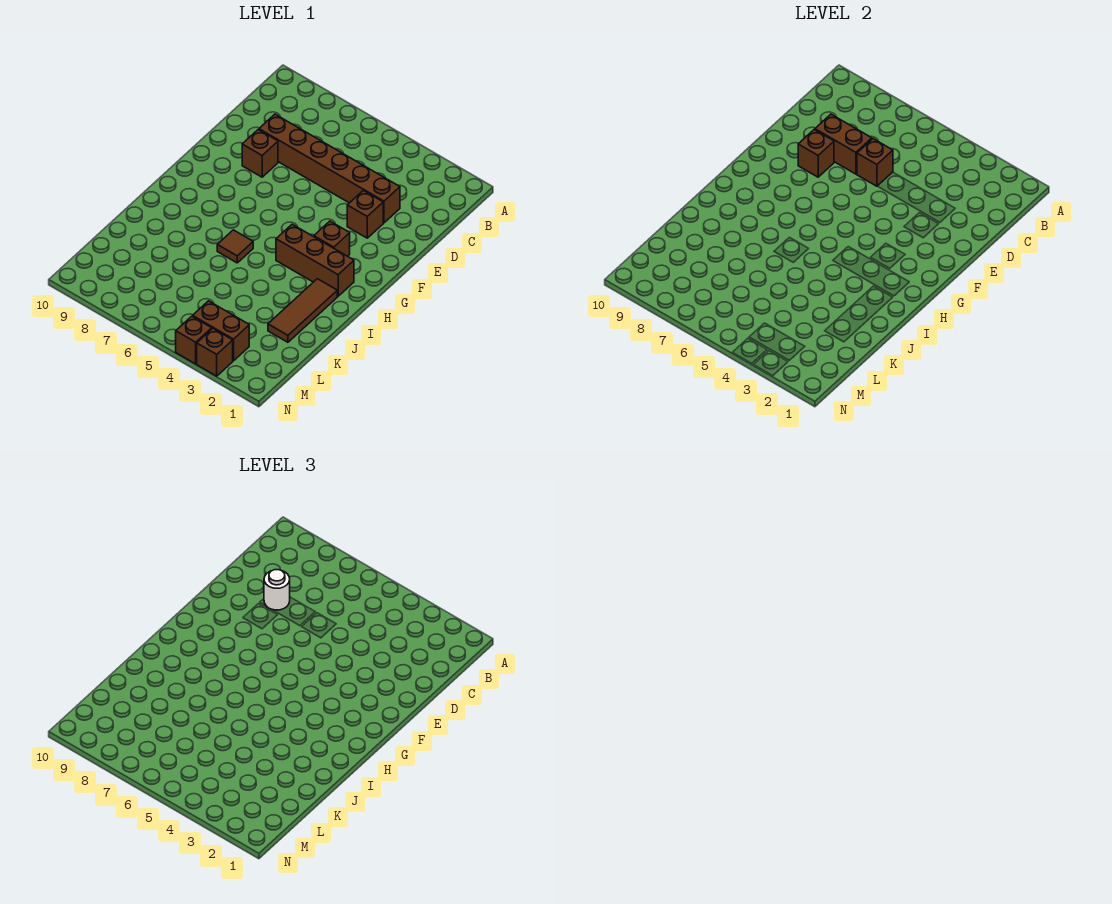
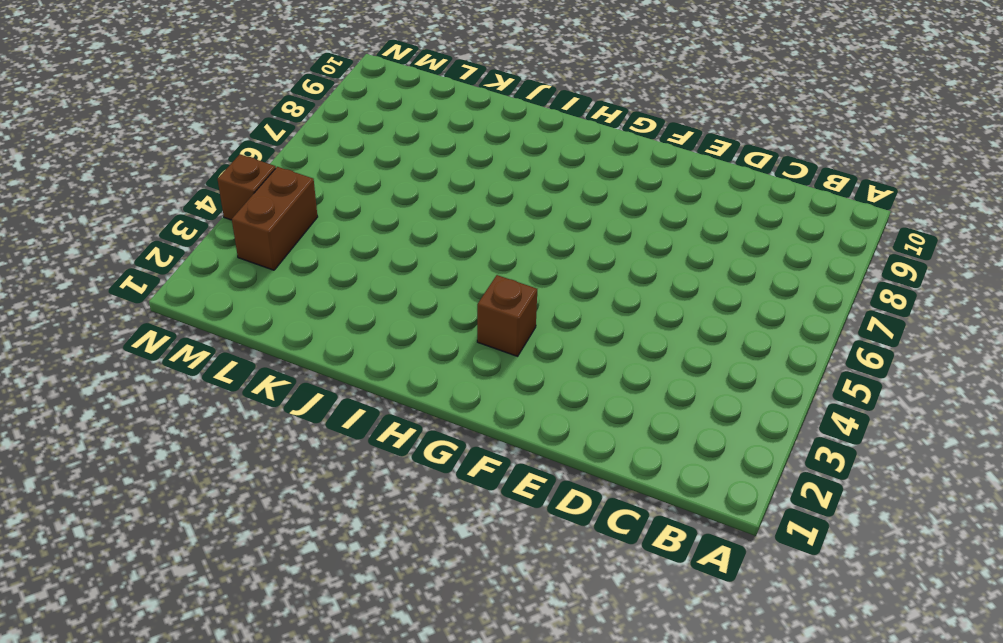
none -> brown 1x6 brick [259,114,400,223]
none -> brown 1x1 brick [347,191,383,238]
none -> brown 1x1 brick [242,130,278,177]

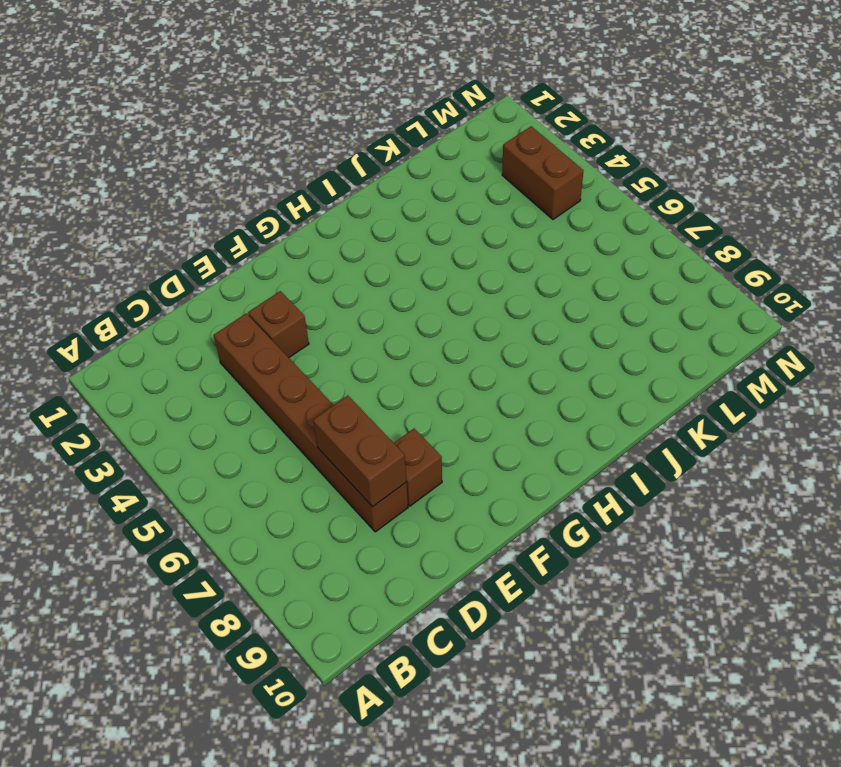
none -> brown 1x1 brick [314,221,350,256]
none -> brown 1x3 brick [276,224,354,296]
none -> brown 1x3 tile [268,279,337,342]

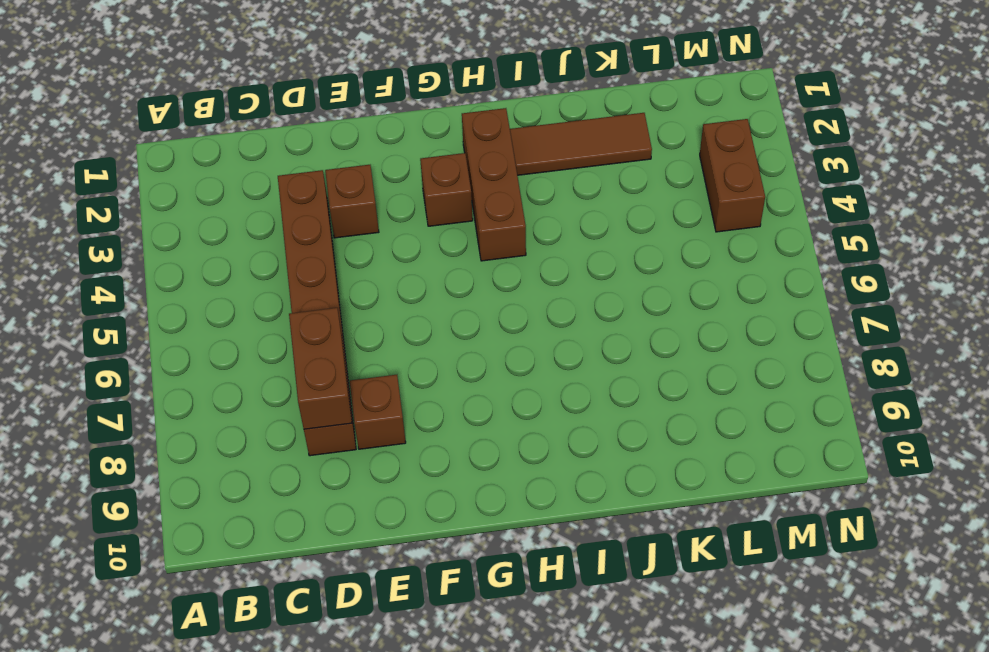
none -> brown 1x1 tile [217,230,253,263]
none -> brown 1x1 brick [197,329,233,376]
none -> brown 1x1 brick [176,316,212,364]

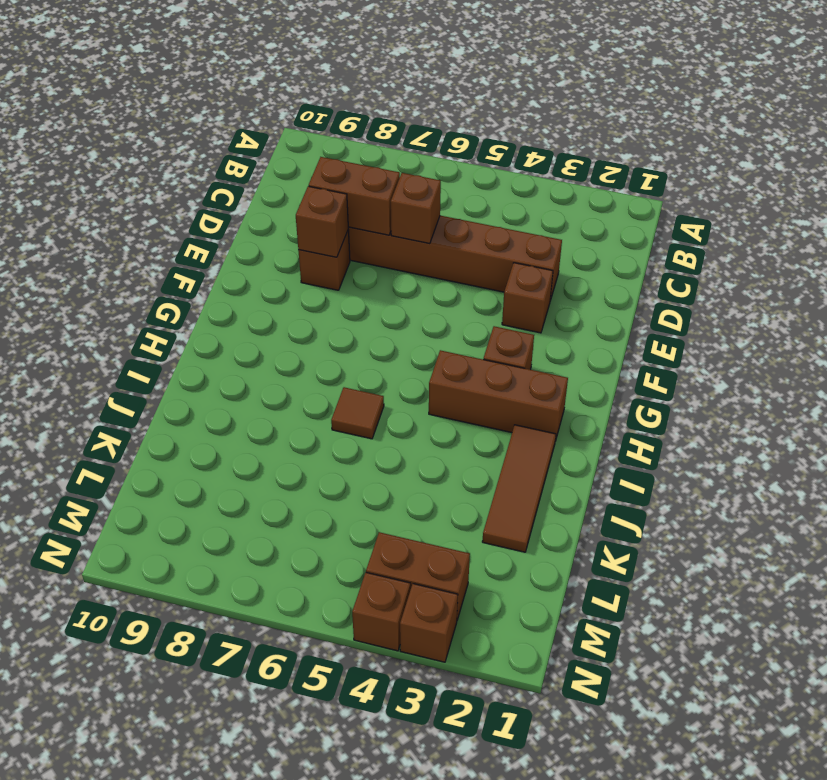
none -> white 1x1 round brick [264,570,290,610]

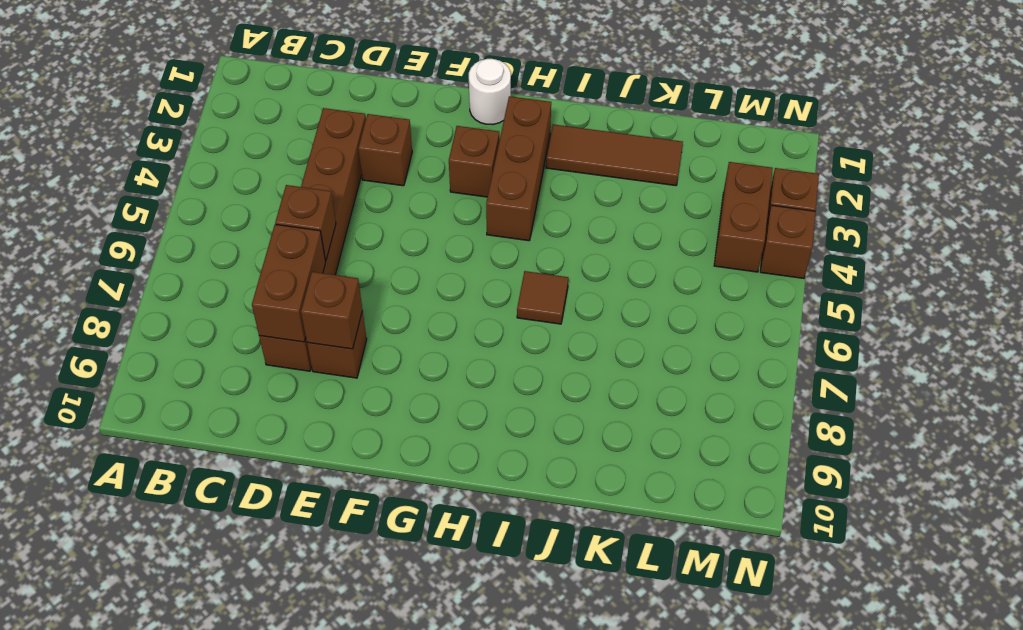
white 1x1 round brick [469,59,511,125] -> white 1x1 round brick moved to [264,570,290,610]

